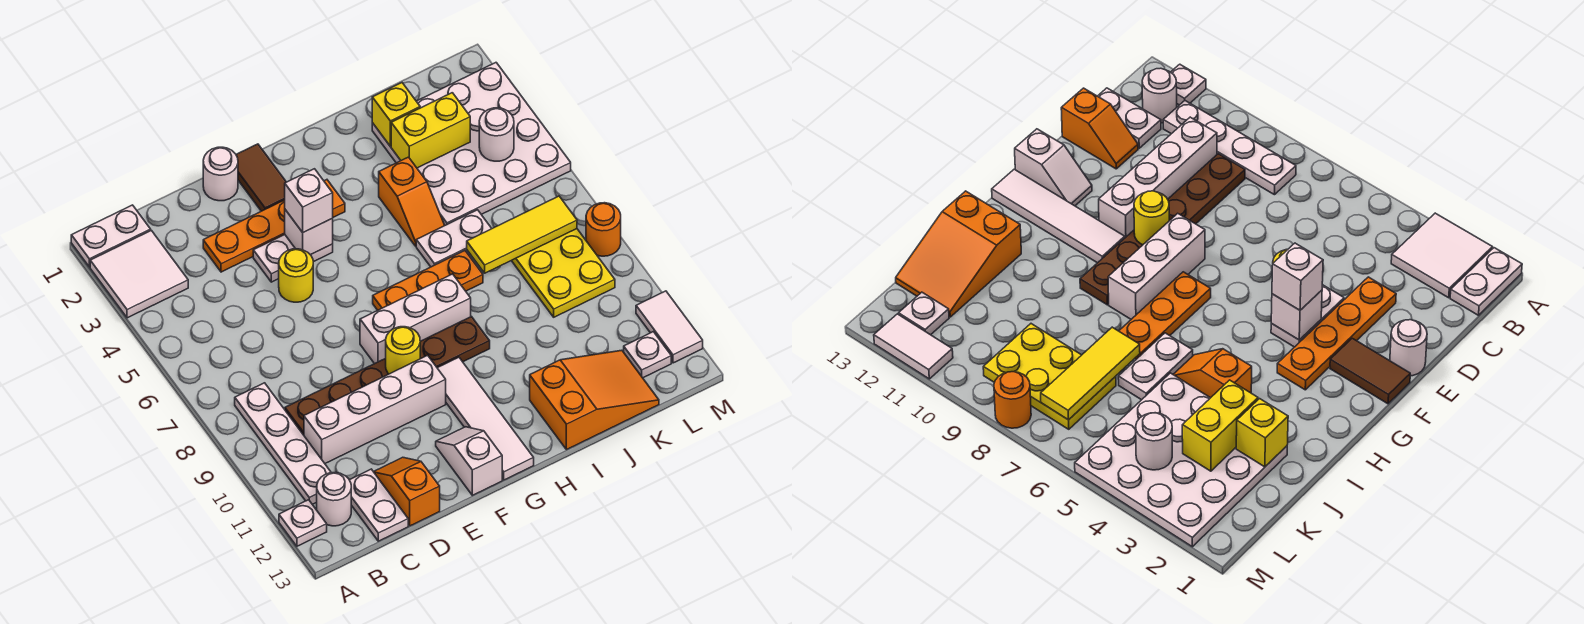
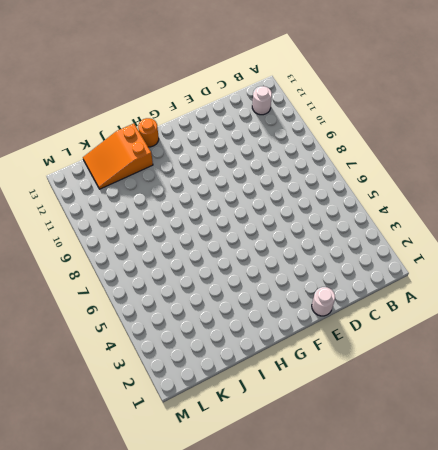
orange 1x1 round brick [138,118,159,147] -> orange 1x1 round brick moved to [586,203,621,256]
none -> white 1x2 plate [71,205,151,267]
none -> white 2x2 tile [90,230,188,318]
none -> white 1x1 plate [279,500,327,546]
none -> white 1x4 plate [235,383,331,504]

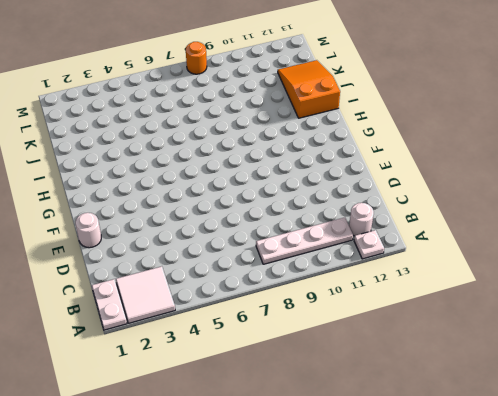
none -> brown 1x6 plate [285,317,490,435]
none -> white 1x4 brick [304,355,446,463]
none -> white 1x2 plate [350,469,408,541]
none -> orange 1x4 plate [203,180,345,272]

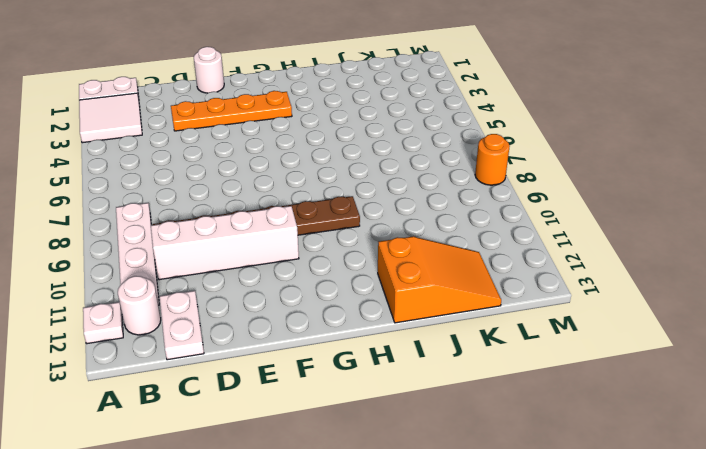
none -> orange 1x2 slope [374,457,440,526]
none -> white 1x2 plate [253,235,333,282]
none -> yellow 1x1 round brick [279,249,313,302]
none -> brown 1x2 tile [236,144,286,211]

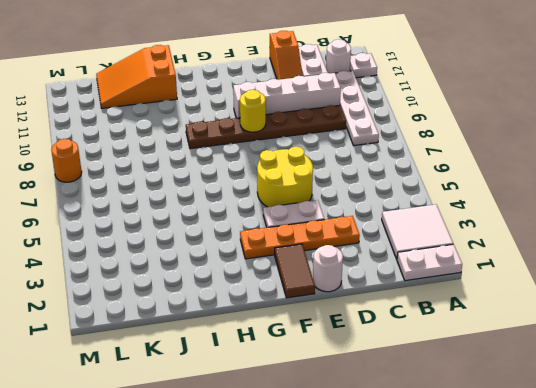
yellow 2x2 round brick [257,147,313,207] -> yellow 1x1 round brick [279,249,313,302]
none -> white 1x3 brick [360,274,471,364]
none -> white 1x2 slope [436,427,502,495]
none -> orange 1x3 plate [373,251,483,310]
none -> white 1x4 tile [438,357,534,480]

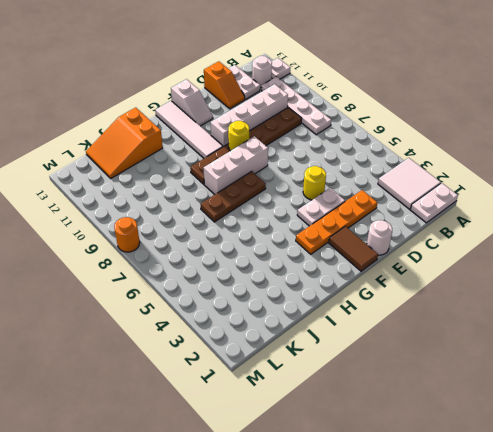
brown 1x3 plate [201,171,266,222] -> orange 1x3 plate [373,251,483,310]
none -> orange 1x2 slope [379,157,445,246]
none -> white 1x2 plate [416,210,492,267]
none -> white 4x4 plate [372,63,571,225]
none -> yellow 2x3 plate [512,229,615,317]

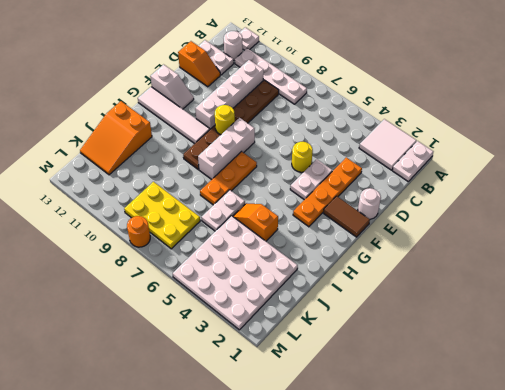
none -> white 1x1 plate [624,332,671,378]
none -> white 1x2 tile [636,291,703,363]
none -> white 1x1 brick [285,210,333,255]
none -> yellow 1x1 brick [372,83,420,146]

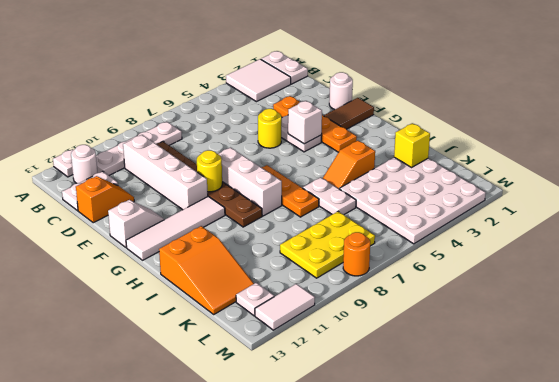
none -> yellow 1x2 brick [391,93,470,168]
none -> yellow 1x3 tile [467,196,577,273]
none -> white 1x1 round brick [479,108,514,161]
none -> white 1x1 brick [285,169,333,232]

